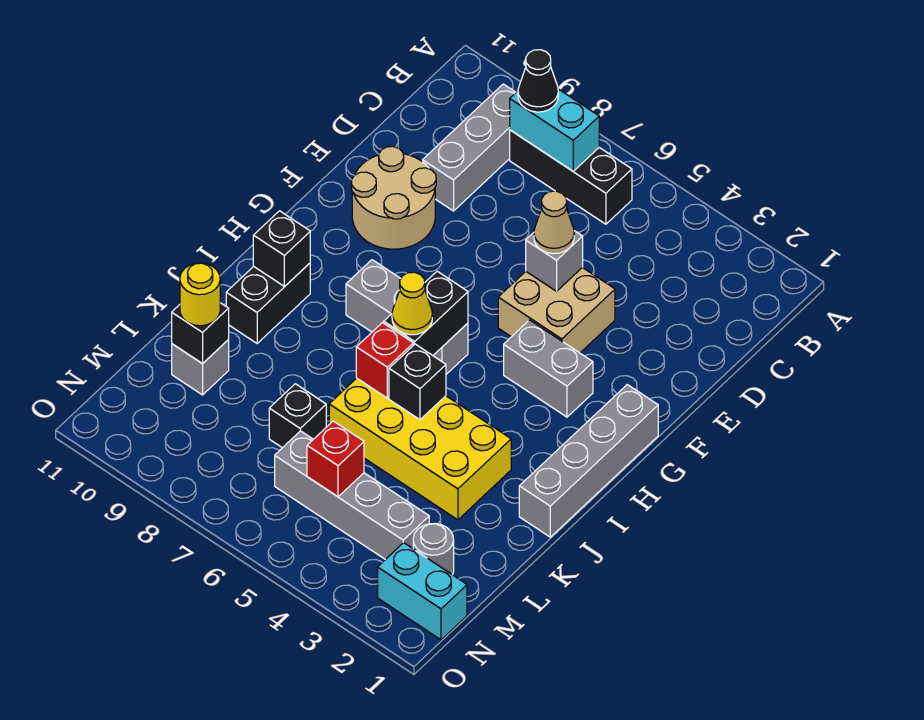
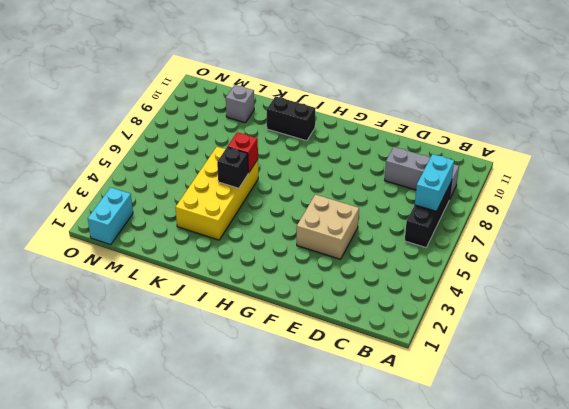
none -> tan 2x2 round brick [351,146,436,249]
none -> grey 1x4 brick [519,385,658,537]
none -> grey 1x2 brick [504,320,593,417]

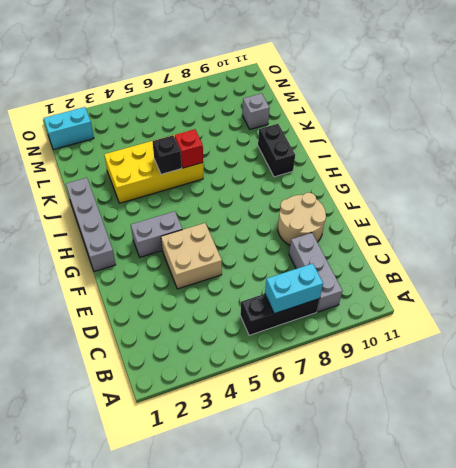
none -> grey 1x3 brick [346,260,468,374]
none -> black 1x1 brick [269,384,326,448]
none -> grey 1x1 round brick [413,523,454,575]

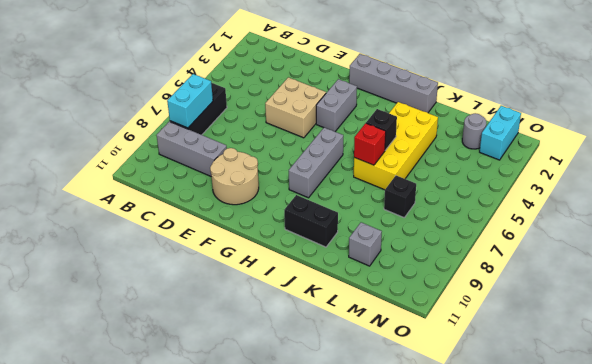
none -> grey 1x4 brick [275,431,429,560]
none -> grey 1x1 brick [526,231,583,291]
none -> black 1x2 brick [384,271,468,355]

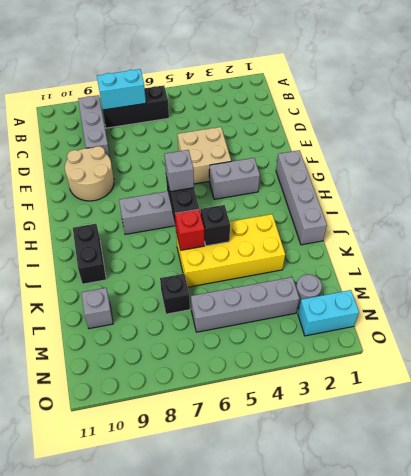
grey 1x1 brick [164,150,194,192] -> grey 1x1 brick moved to [526,231,583,291]
none -> black 1x1 brick [253,211,310,286]
none -> black 1x1 brick [172,303,229,364]
none -> red 1x1 brick [307,421,364,497]

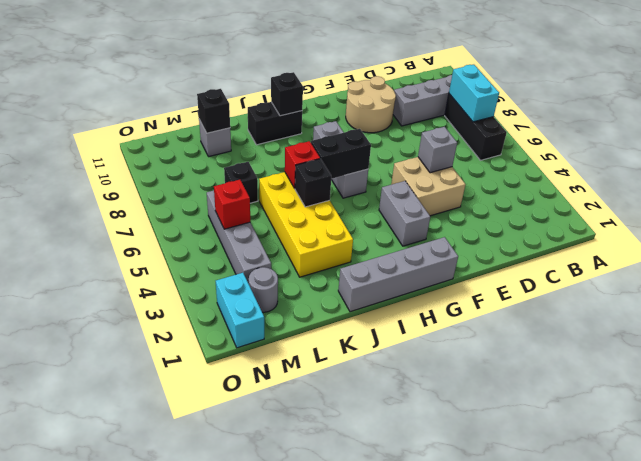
none -> black 1x1 cone [518,50,558,112]
none -> tan 1x1 cone [534,191,574,254]
none -> yellow 1x1 cone [392,272,432,335]

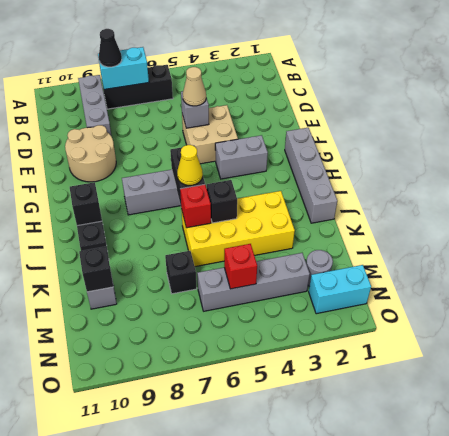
none -> yellow 1x1 round brick [180,263,220,326]

